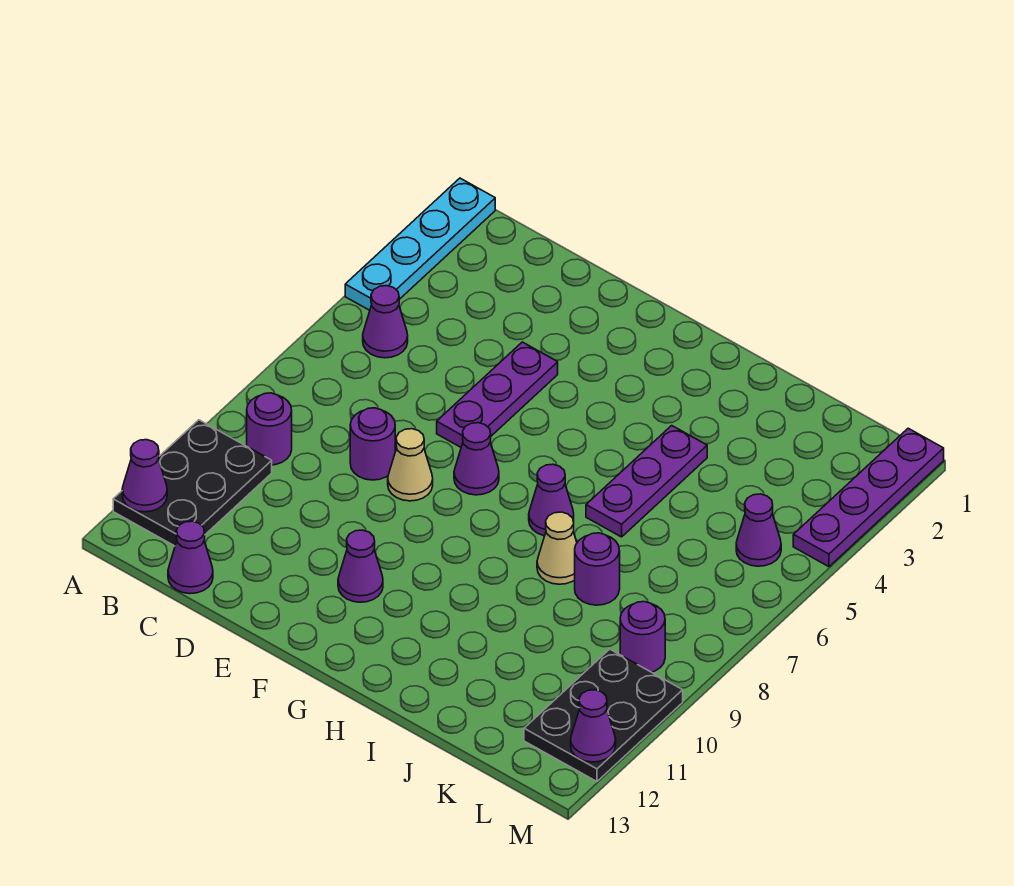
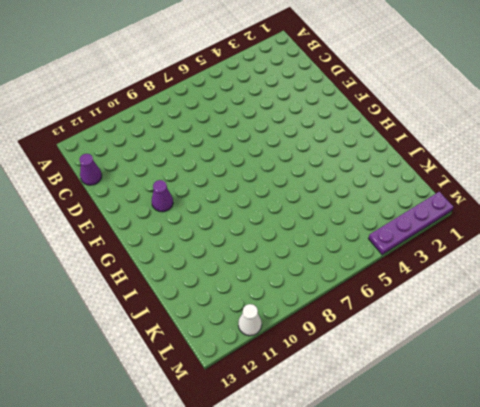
white 1x1 cone [238,304,262,336] -> black 2x3 plate [524,649,683,781]
none -> cyan 1x4 plate [345,178,495,310]
none -> black 2x3 plate [113,420,272,546]
none -> purple 1x1 cone [363,286,408,358]

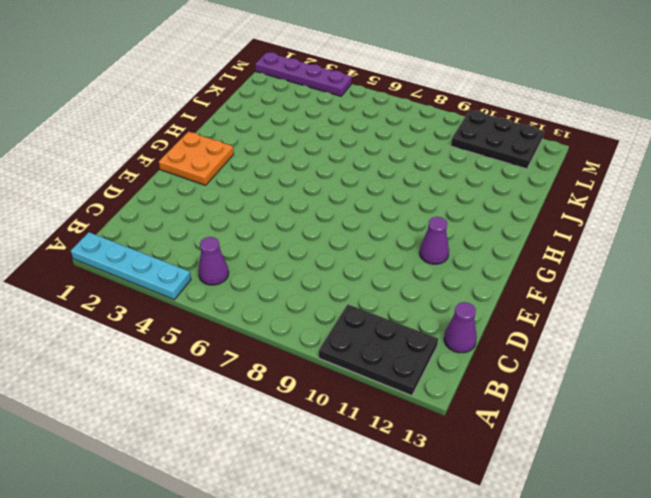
orange 2x2 plate [159,132,234,185] -> none
none -> purple 1x1 round brick [247,393,292,465]
none -> purple 1x1 round brick [350,408,395,480]
none -> purple 1x3 plate [437,342,558,447]

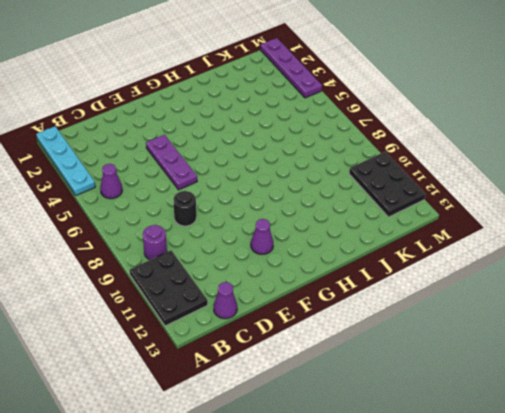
black 1x1 round brick [173,191,196,226] -> purple 1x1 round brick [350,408,395,480]
none -> tan 1x1 cone [388,429,433,501]
none -> purple 1x1 cone [454,423,499,495]
none -> purple 1x1 cone [529,464,574,536]

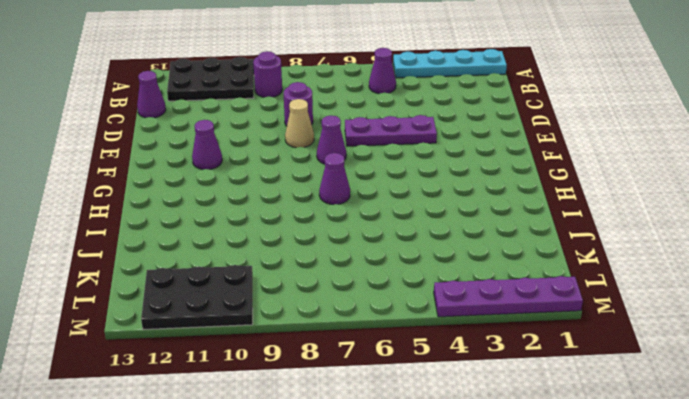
none -> purple 1x3 plate [586,426,707,537]
none -> tan 1x1 cone [537,512,577,584]
none -> purple 1x1 round brick [575,533,620,605]

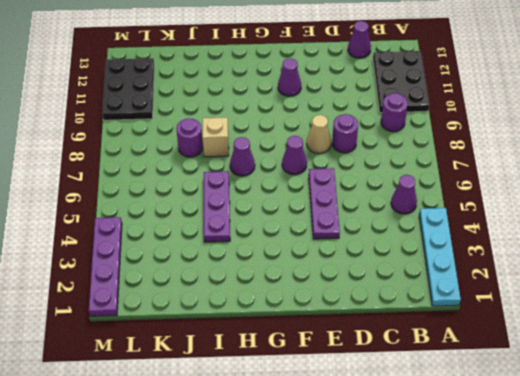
tan 1x1 brick [203,118,229,157] -> tan 1x1 cone [537,512,577,584]
none -> purple 1x1 cone [736,494,781,566]
none -> purple 1x1 round brick [620,602,665,672]
none -> purple 1x1 cone [122,440,167,512]

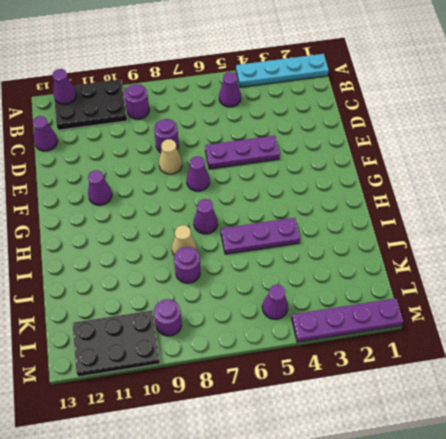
none -> purple 1x1 cone [571,690,616,762]

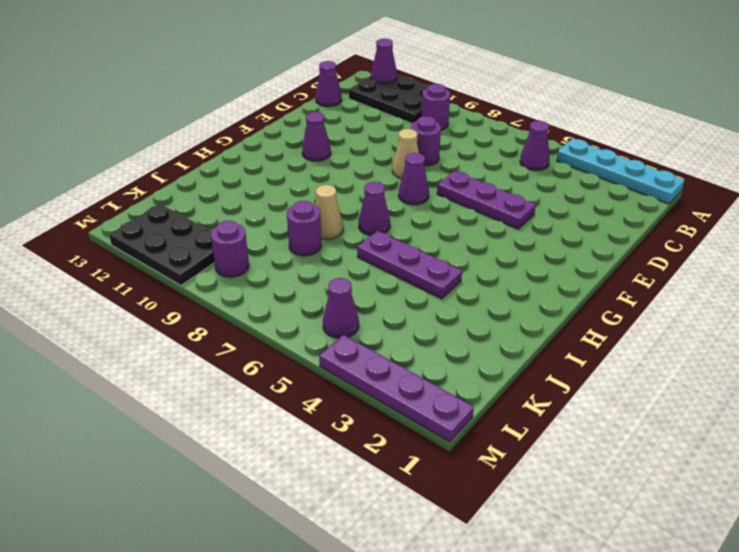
none -> purple 1x1 cone [571,690,616,762]

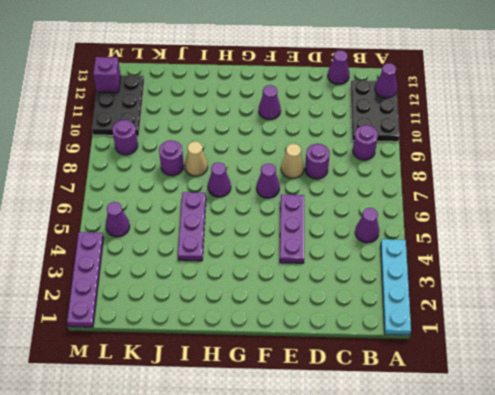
purple 1x1 brick [93,57,121,92] -> purple 1x1 cone [571,690,616,762]

